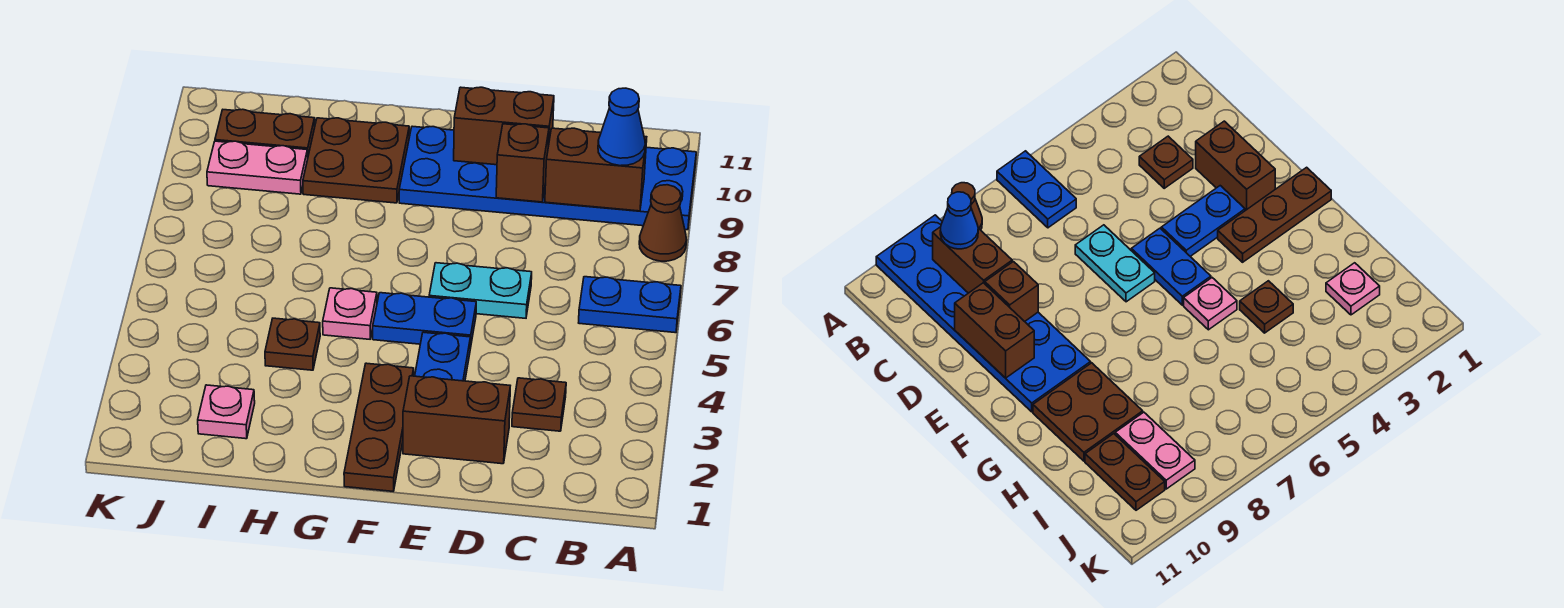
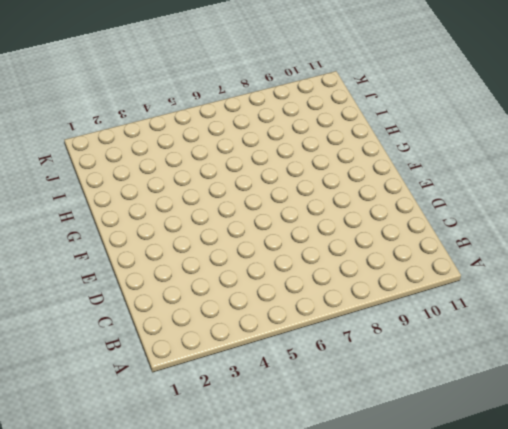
none -> blue 1x2 plate [579,277,681,333]
none -> brown 1x1 cone [639,185,687,261]
none -> blue 2x6 plate [399,126,696,230]

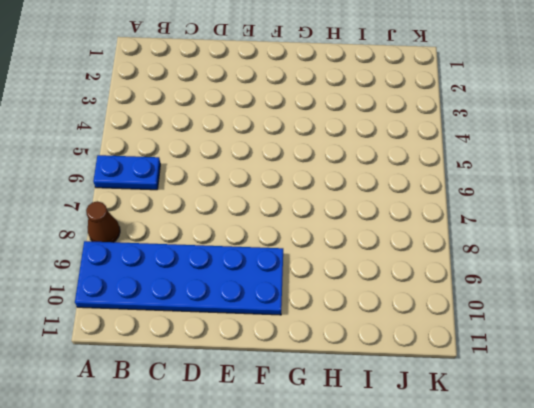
none -> brown 1x1 plate [512,378,566,431]
none -> brown 1x2 brick [403,376,510,464]
none -> cyan 1x2 plate [429,263,532,318]

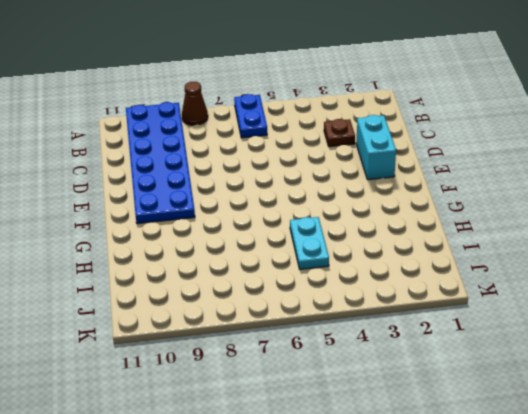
cyan 1x2 brick [356,115,396,180] -> brown 1x2 brick [403,376,510,464]
cyan 1x2 plate [290,217,329,269] -> cyan 1x2 plate moved to [429,263,532,318]
none -> blue 1x2 plate [415,332,470,381]
none -> blue 1x2 plate [373,293,476,348]
none -> brown 1x3 plate [344,363,414,491]

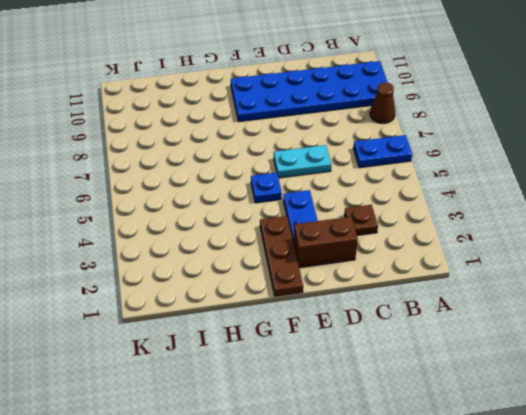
blue 1x1 plate [251,172,282,203] -> blue 1x2 plate [373,293,476,348]
none -> pink 1x1 plate [323,288,377,339]
none -> brown 2x2 plate [303,118,409,203]
none -> brown 1x1 plate [265,318,320,370]

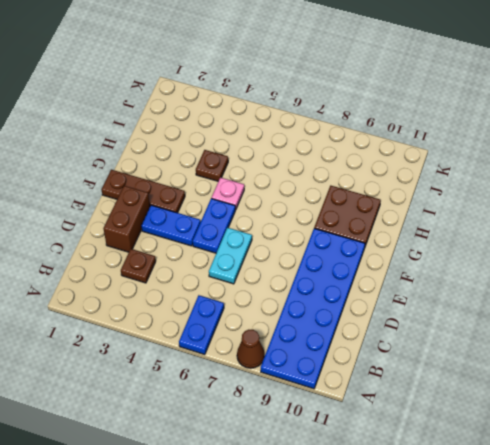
none -> pink 1x1 plate [198,385,255,439]
none -> pink 1x2 plate [207,141,308,194]
none -> brown 1x2 plate [215,109,315,155]

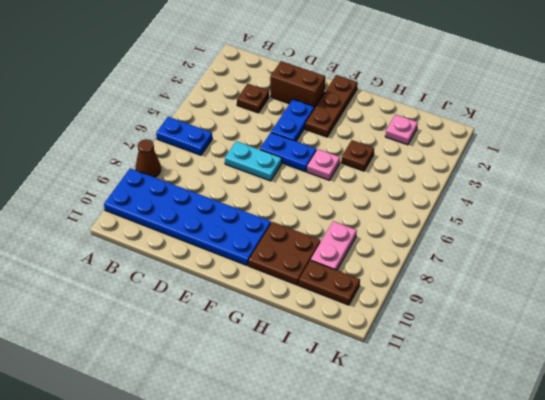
pink 1x2 plate [311,221,357,270] -> pink 1x2 plate turned to [207,141,308,194]
none -> brown 1x2 brick [545,128,647,211]
none -> brown 1x1 brick [496,124,549,202]
none -> brown 1x2 brick [454,87,554,165]

